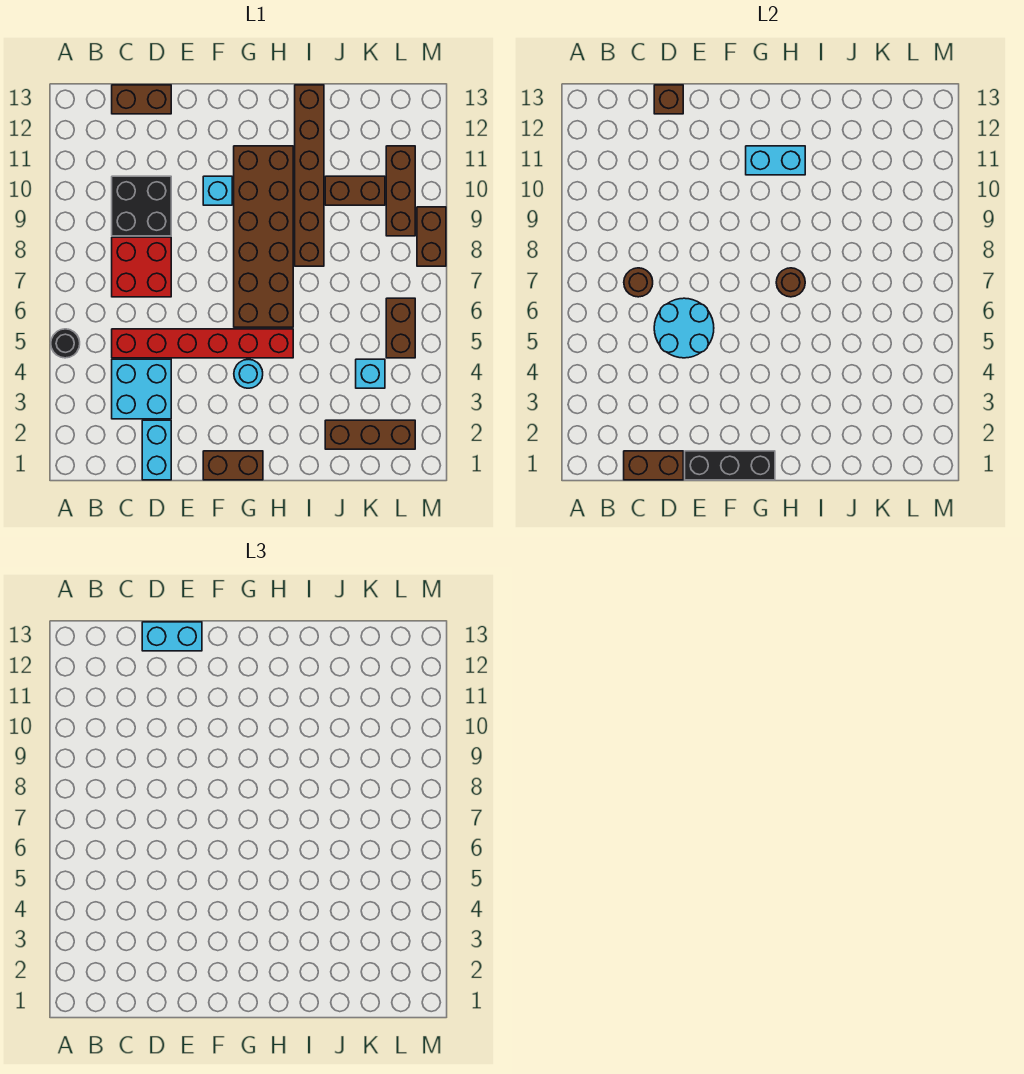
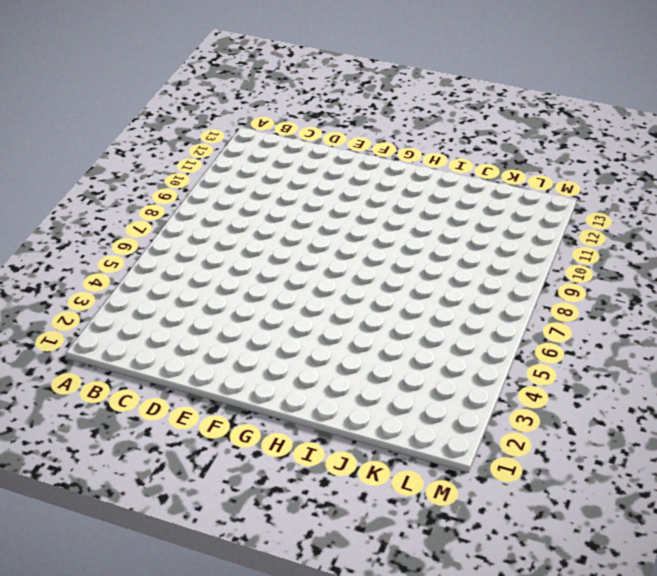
none -> black 1x1 round brick [51,329,80,358]
none -> cyan 2x2 brick [112,359,171,419]
none -> red 1x6 brick [112,329,293,358]

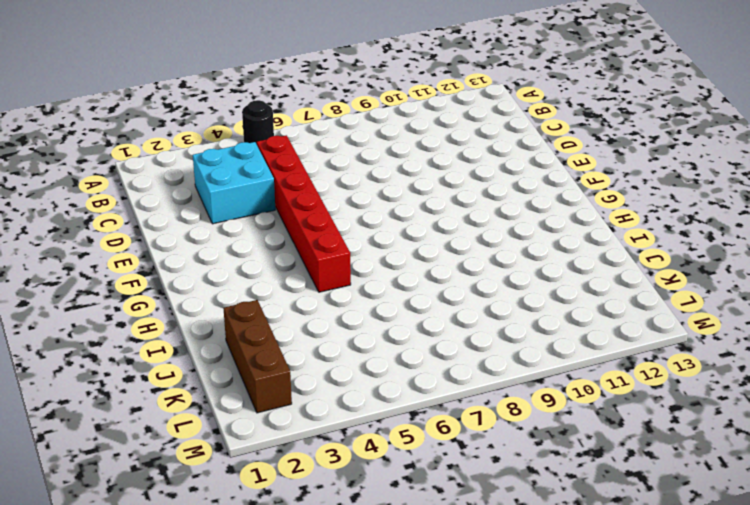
none -> red 2x2 brick [112,237,171,297]
none -> black 2x2 brick [112,176,171,236]
none -> brown 1x2 brick [112,85,171,114]

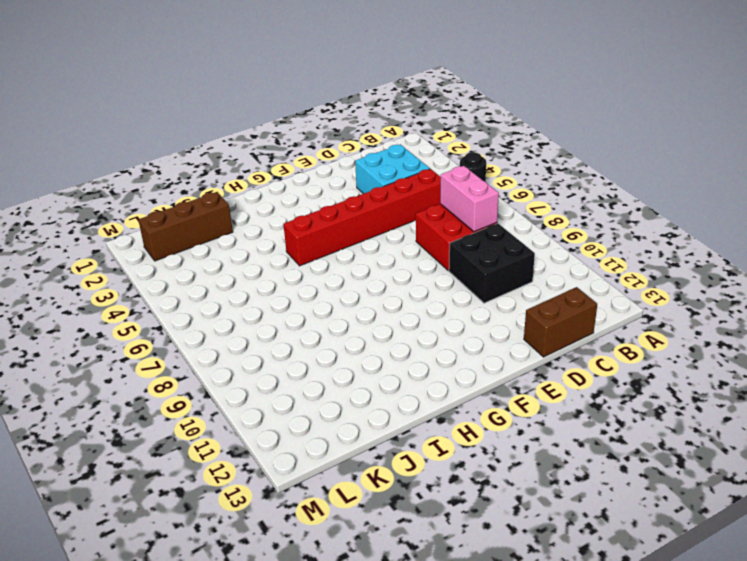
pink 1x2 brick [440,166,499,232] -> brown 1x1 round brick [624,268,653,297]
none -> cyan 1x2 brick [142,420,171,480]
none -> brown 1x2 brick [203,451,263,480]
none -> cyan 1x1 brick [203,176,232,205]

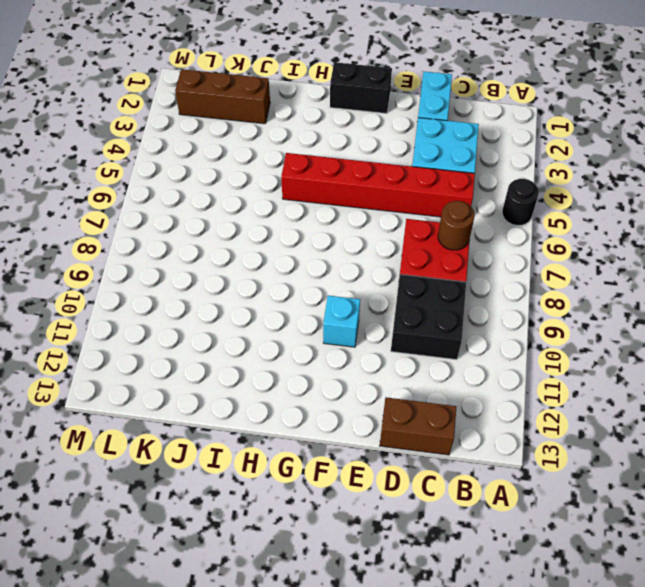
black 1x2 brick [330,62,392,113] -> brown 1x2 brick [203,451,263,480]
none -> cyan 1x1 round brick [234,359,263,388]
none -> brown 2x6 brick [234,146,293,327]
none -> brown 1x6 brick [295,85,324,266]

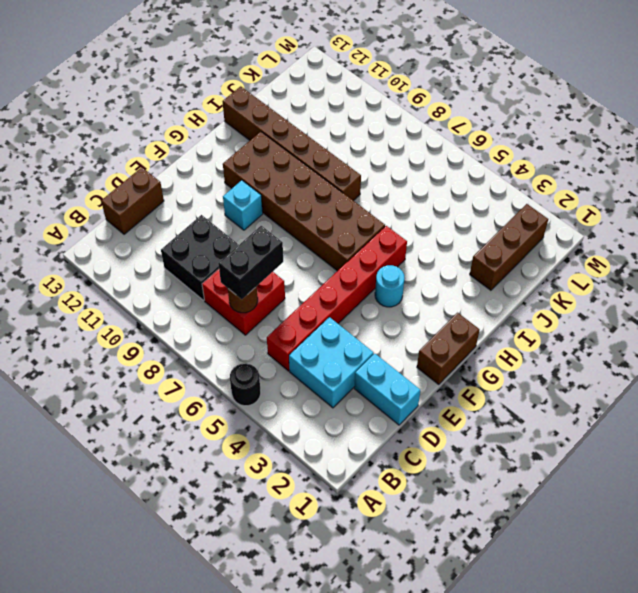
black 1x2 brick [218,226,283,299] -> none
none -> brown 1x2 brick [325,176,385,205]
none -> cyan 1x1 brick [356,359,385,388]
none -> brown 1x2 brick [386,298,415,358]

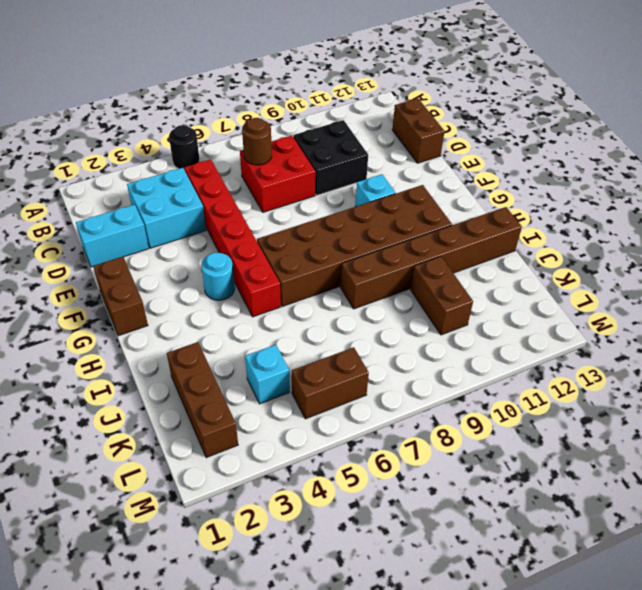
none -> brown 1x3 brick [386,146,415,236]
none -> brown 1x2 brick [417,207,446,266]
none -> brown 1x2 brick [624,451,683,480]

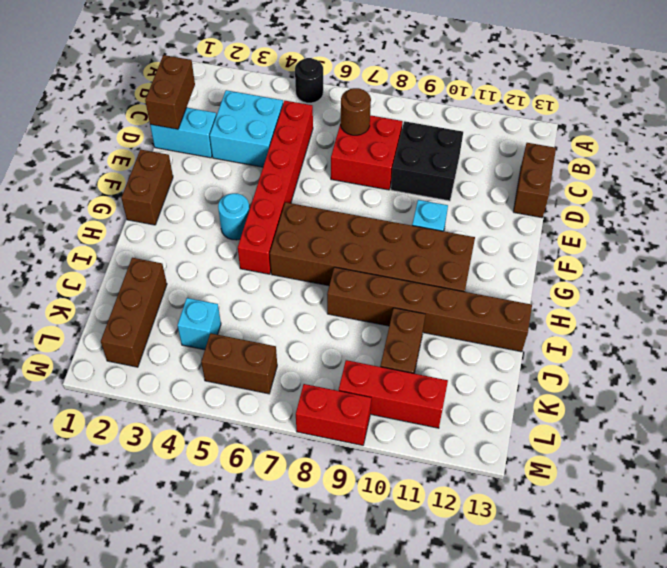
red 1x3 brick [339,360,448,428] -> brown 1x3 brick [386,146,415,236]
red 1x2 brick [296,384,371,445] -> brown 1x2 brick [417,207,446,266]
none -> cyan 2x2 round brick [654,298,714,358]
none -> brown 1x1 brick [654,85,683,114]
none -> black 1x3 brick [685,451,775,480]

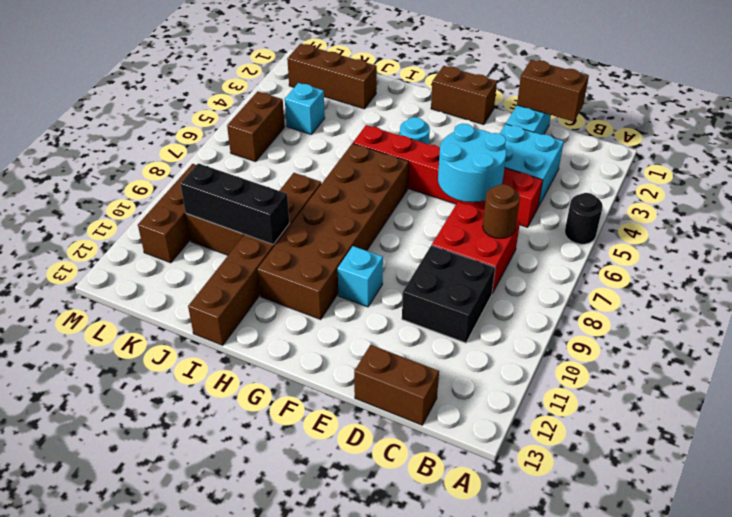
black 1x3 brick [180,163,290,245] -> black 1x3 brick moved to [685,451,775,480]
none -> brown 1x2 brick [417,207,446,266]
none -> brown 1x1 brick [654,85,683,114]
none -> cyan 1x2 brick [746,146,805,175]

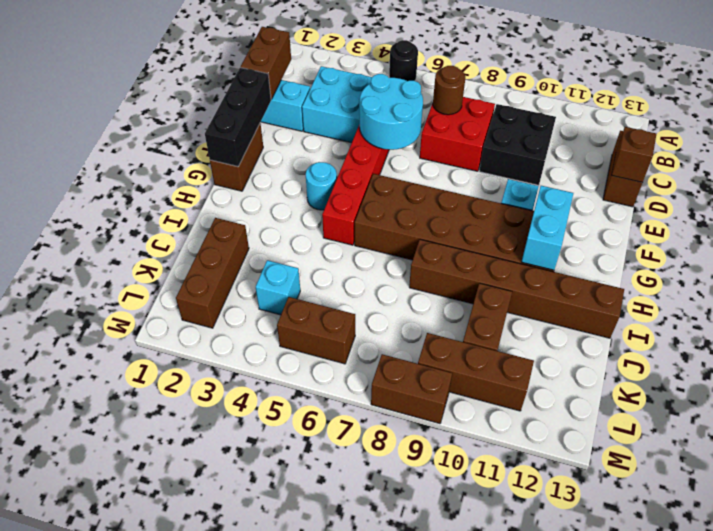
none -> brown 1x1 round brick [776,268,805,297]
none -> cyan 1x2 brick [142,622,202,651]

